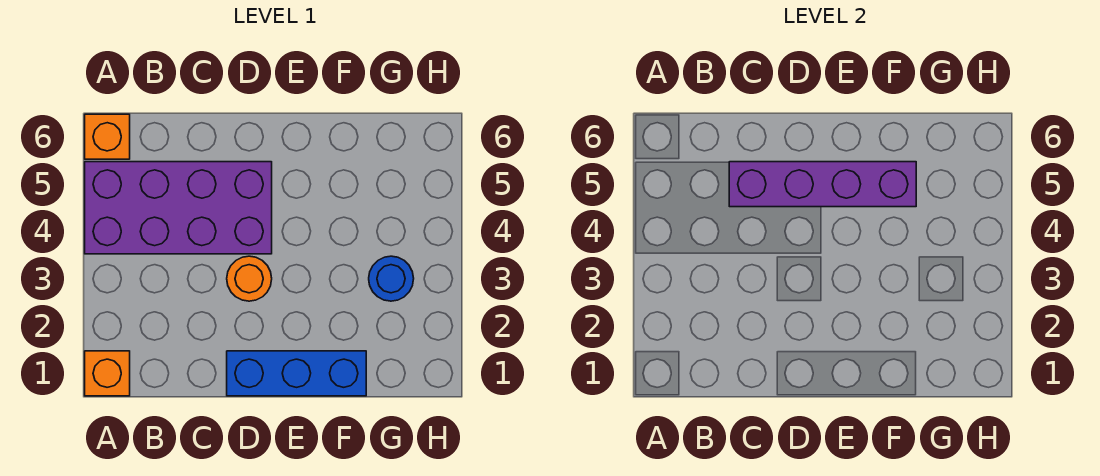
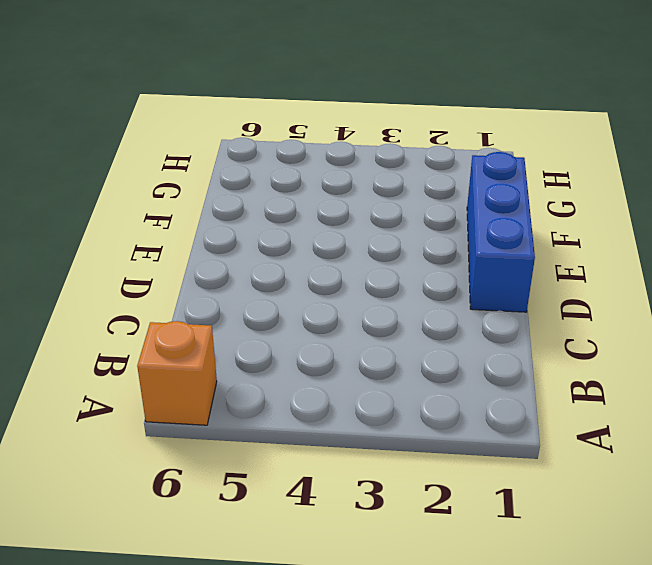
none -> orange 1x1 brick [85,351,130,396]
none -> purple 2x4 brick [85,162,272,254]

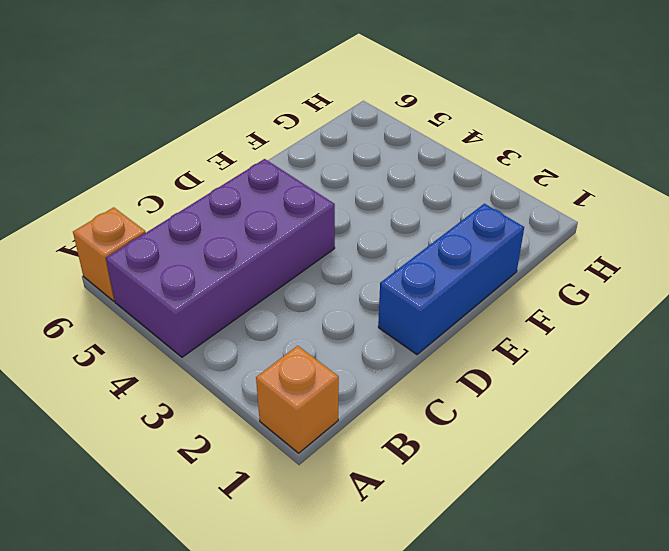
none -> orange 1x1 round brick [227,256,272,301]
none -> blue 1x1 round brick [369,256,414,301]

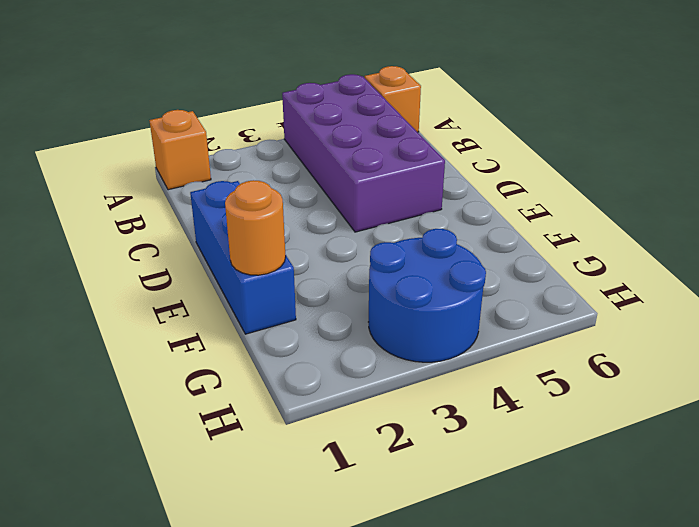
orange 1x1 round brick [225,180,286,275] -> orange 1x1 round brick moved to [227,256,272,301]
blue 2x2 round brick [369,229,486,362] -> blue 1x1 round brick [369,256,414,301]
none -> purple 1x4 brick [729,162,916,207]

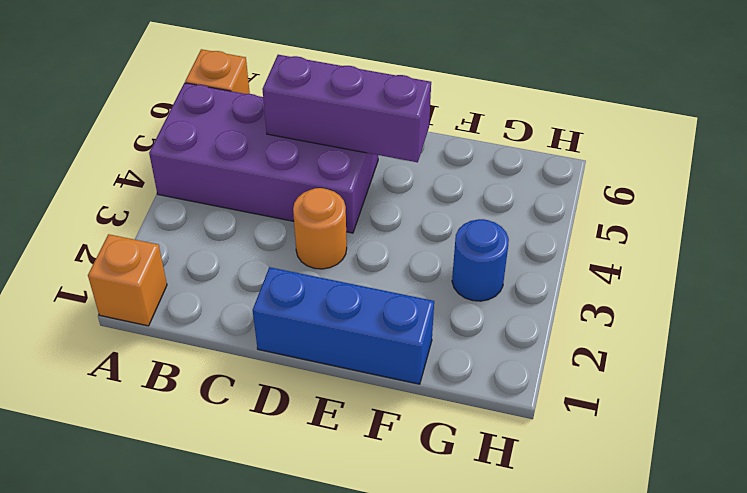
purple 1x3 brick [262,55,431,162] -> purple 1x4 brick [729,162,916,207]

